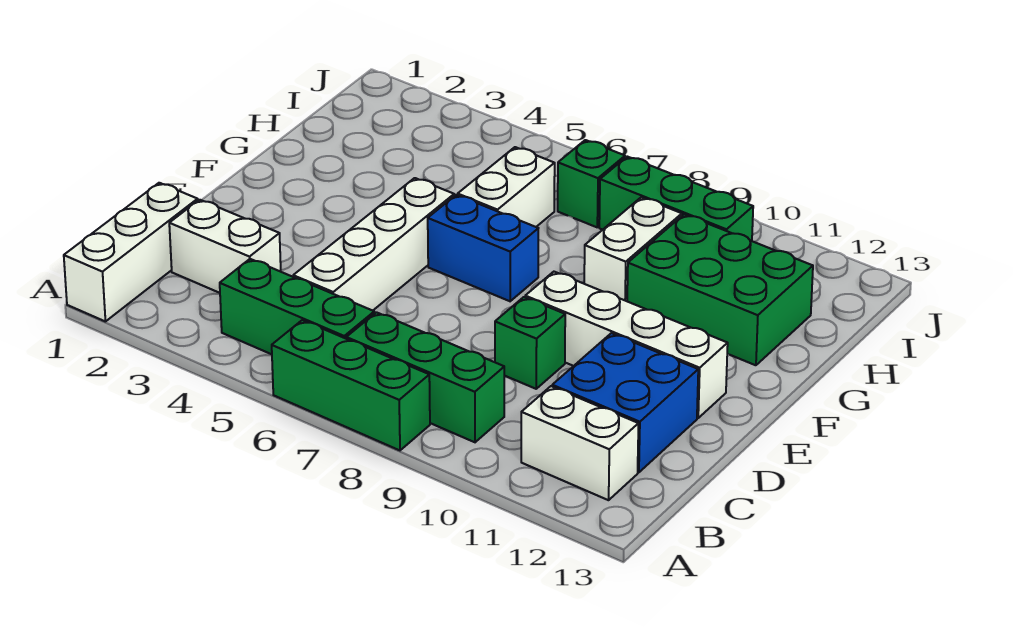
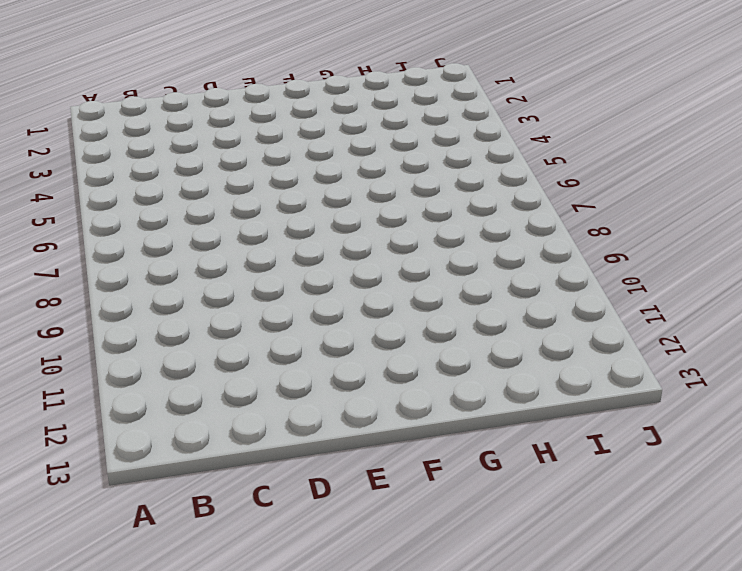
none -> white 1x3 brick [64,183,198,321]
none -> green 1x3 brick [272,320,430,450]
none -> green 1x3 brick [220,259,374,354]

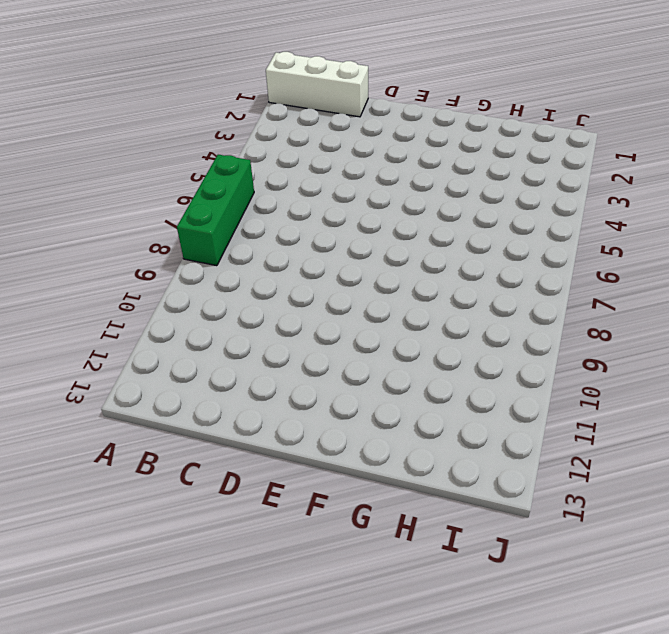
none -> green 1x3 brick [220,259,374,354]
none -> green 1x3 brick [346,312,504,442]
none -> white 1x2 brick [521,386,639,500]

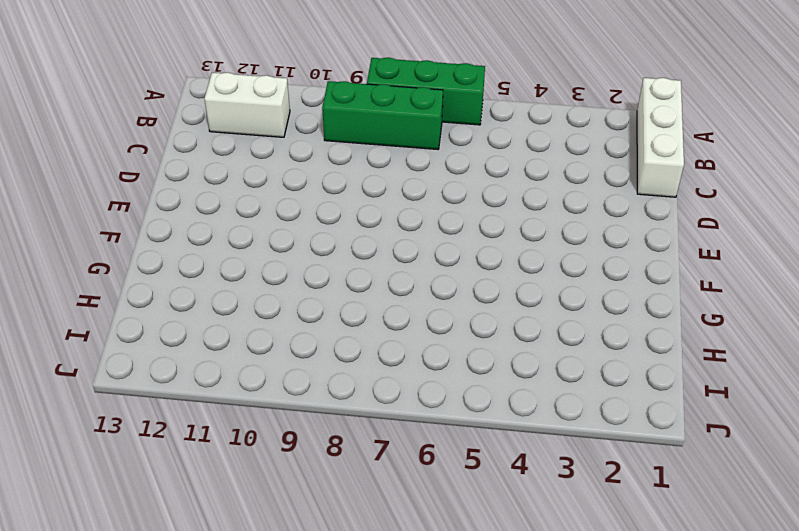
none -> green 1x3 brick [220,259,374,354]
none -> white 1x2 brick [169,200,281,293]
none -> white 1x4 brick [293,178,454,311]

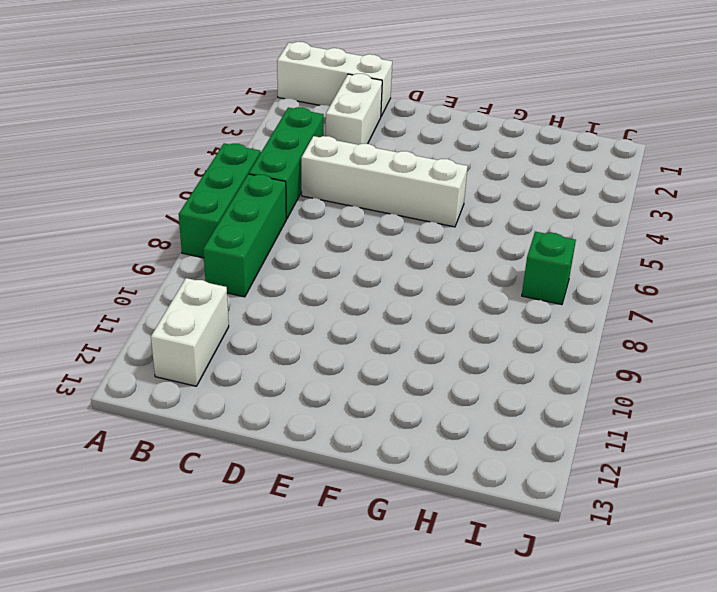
none -> blue 2x2 brick [552,333,698,472]
none -> green 1x1 brick [495,297,565,389]
none -> white 1x4 brick [525,272,728,418]

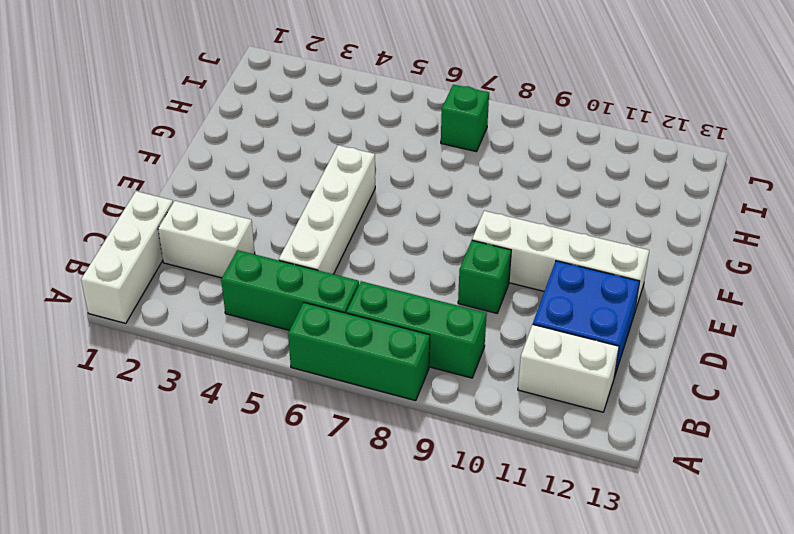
none -> blue 1x2 brick [428,195,538,301]
none -> white 1x2 brick [458,147,555,227]
none -> white 1x2 brick [584,197,682,301]

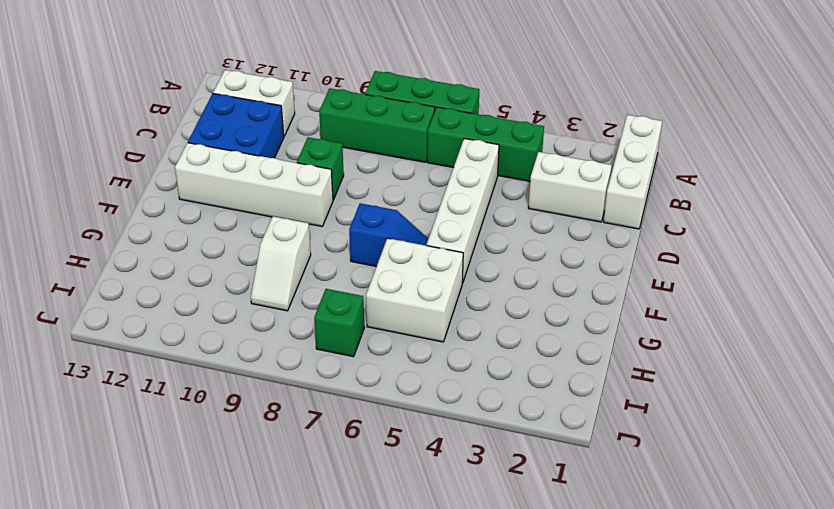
blue 1x2 slope [349,203,428,266] -> blue 1x2 brick [428,195,538,301]
white 2x2 brick [366,238,463,342] -> white 1x2 brick [458,147,555,227]
white 1x2 slope [251,216,311,311] -> white 1x2 brick [584,197,682,301]
none -> green 2x3 brick [627,214,813,365]
none -> green 1x3 brick [599,157,753,241]

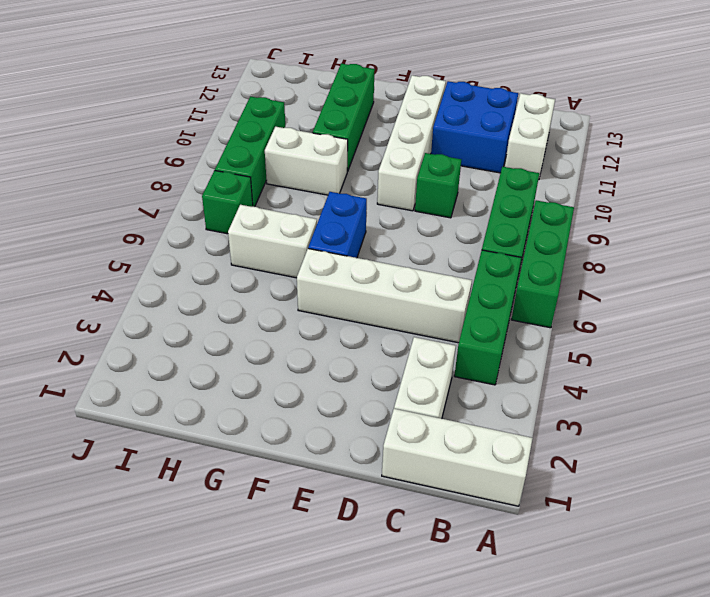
green 1x3 brick [313,64,375,171] -> green 2x3 brick [627,214,813,365]

